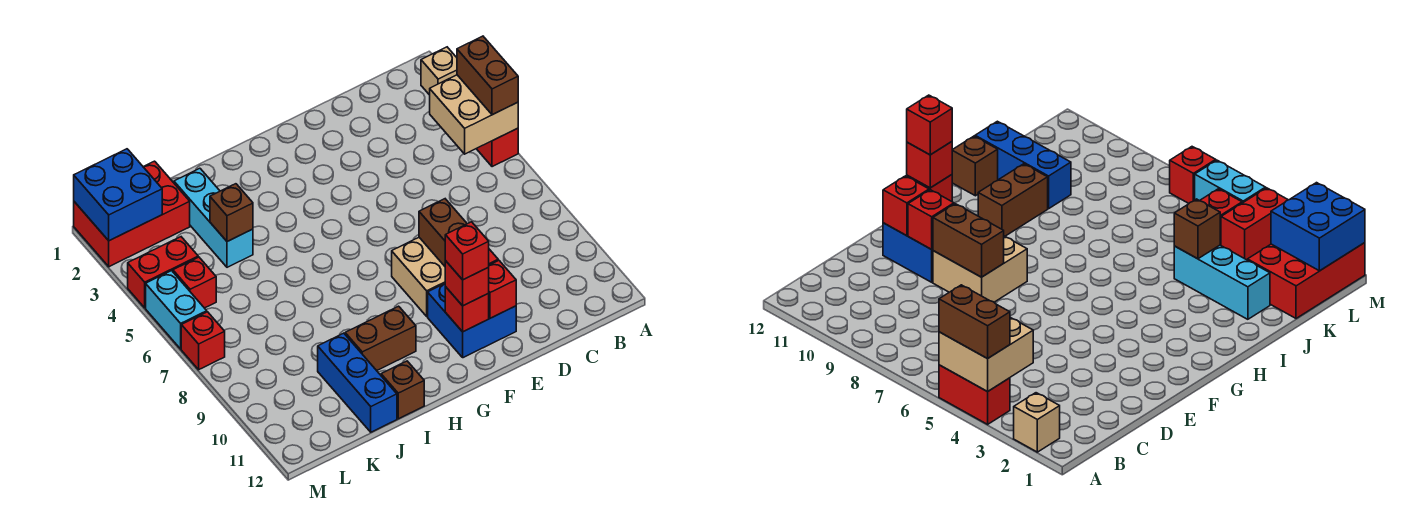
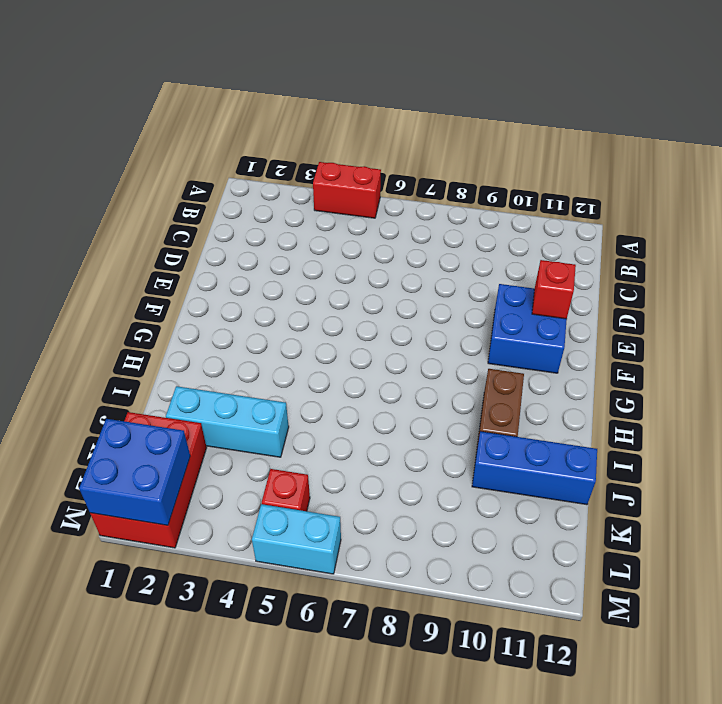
none -> tan 1x1 brick [421,47,457,95]
none -> tan 2x2 brick [392,238,445,316]
none -> brown 1x1 brick [381,361,424,419]

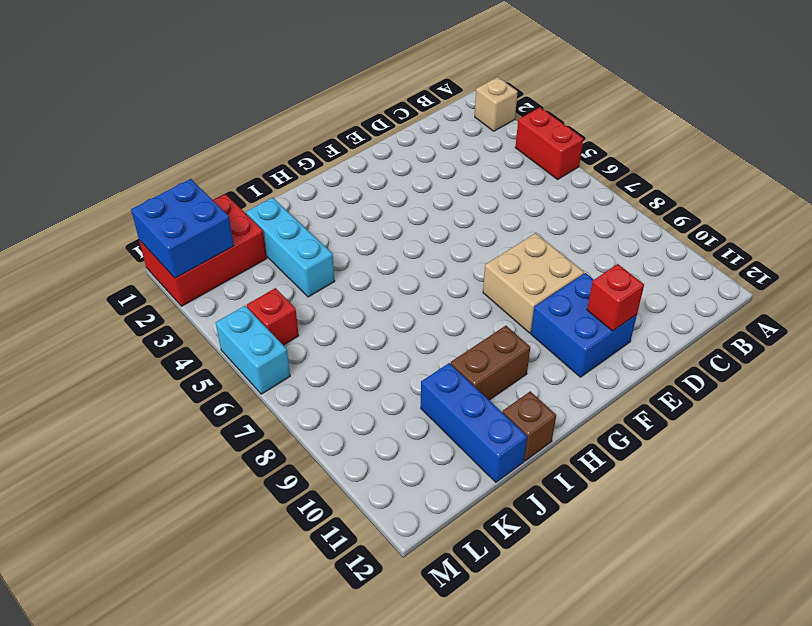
none -> red 1x2 brick [128,237,198,308]
none -> red 1x1 brick [181,312,225,370]
none -> tan 2x2 brick [430,75,518,154]

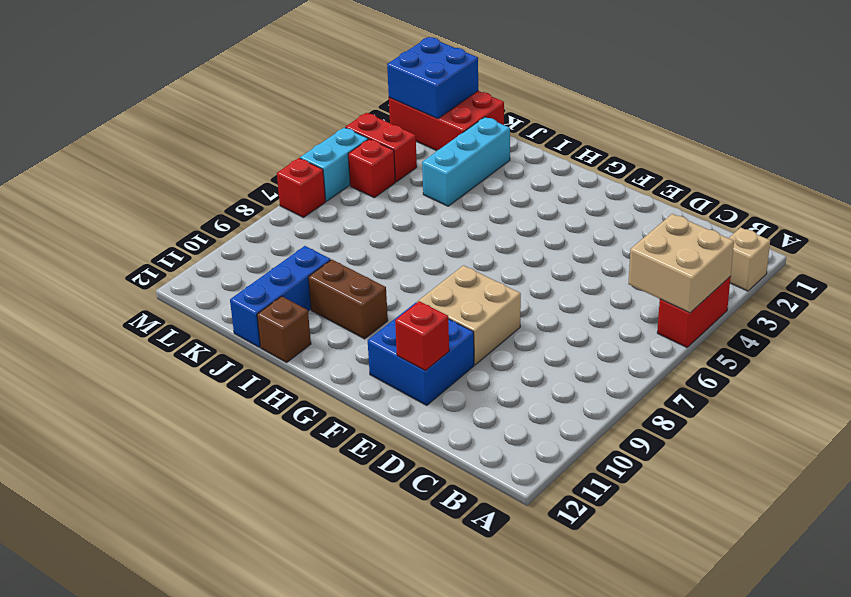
none -> brown 1x2 brick [419,199,467,266]
none -> red 1x1 brick [908,190,954,249]
none -> red 1x1 brick [445,287,489,332]

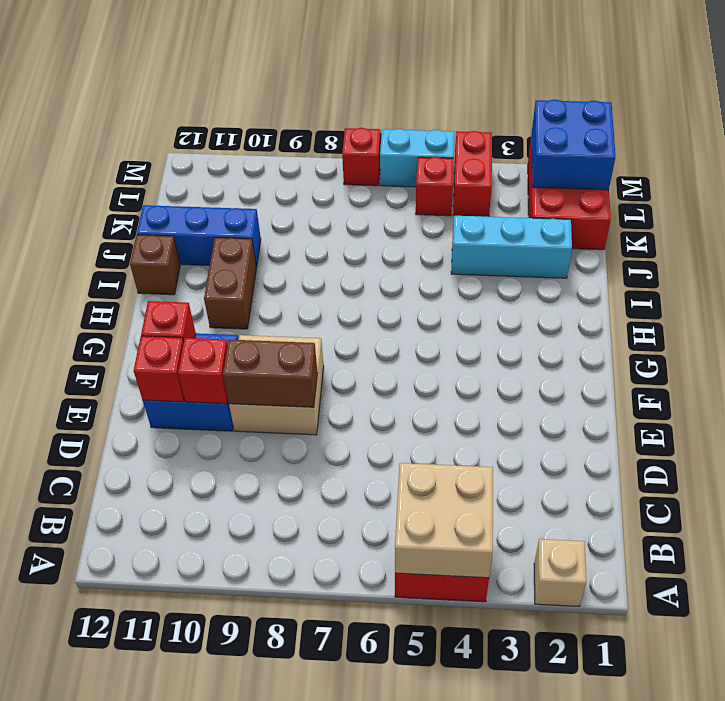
none -> brown 1x1 brick [210,184,253,241]
none -> brown 1x2 brick [457,36,518,115]
none -> red 1x1 brick [445,261,489,306]

